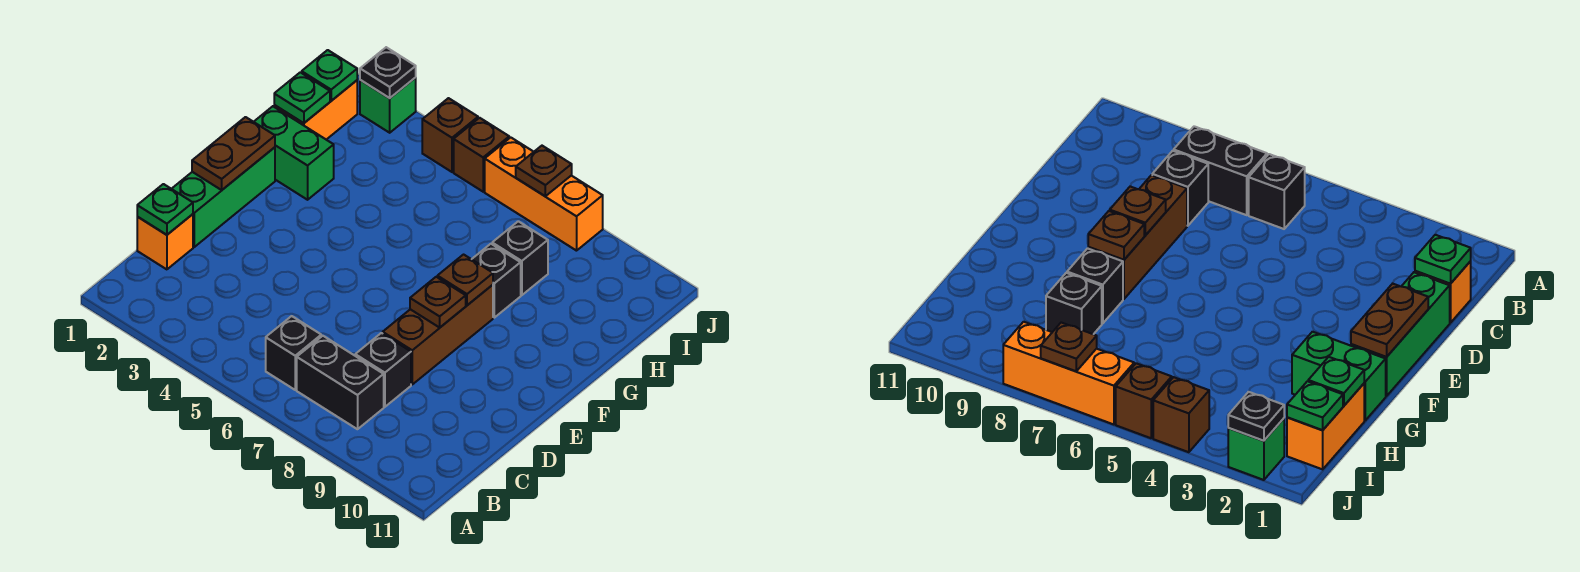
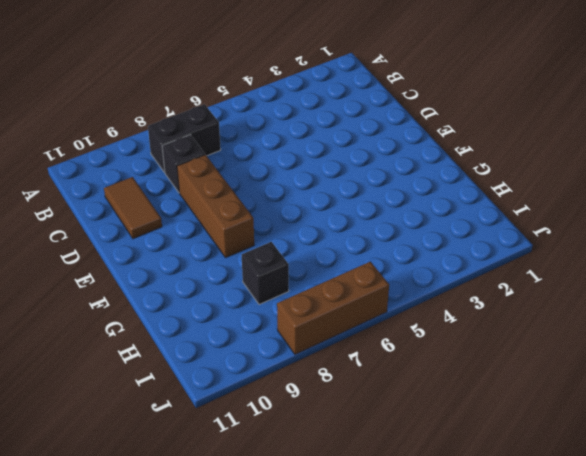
brown 1x2 tile [104,177,162,239] -> none
brown 1x3 brick [277,262,389,354] -> orange 1x3 brick [485,137,603,251]
none -> black 1x1 brick [266,316,321,390]
none -> orange 1x1 brick [137,214,193,269]
none -> green 1x3 brick [172,147,275,247]

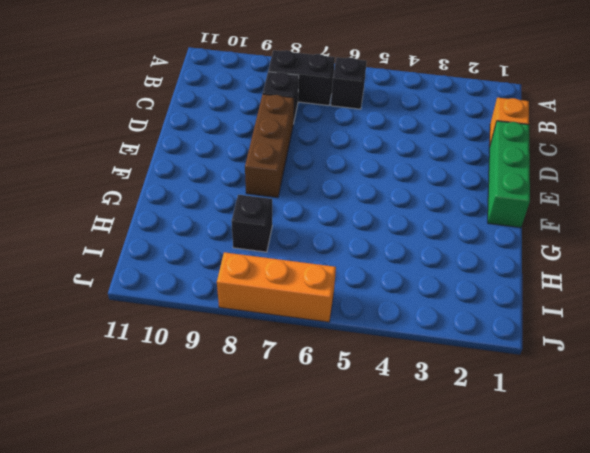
none -> green 1x2 brick [254,106,334,200]
none -> black 1x1 brick [472,244,521,318]
none -> orange 1x2 brick [274,80,357,140]

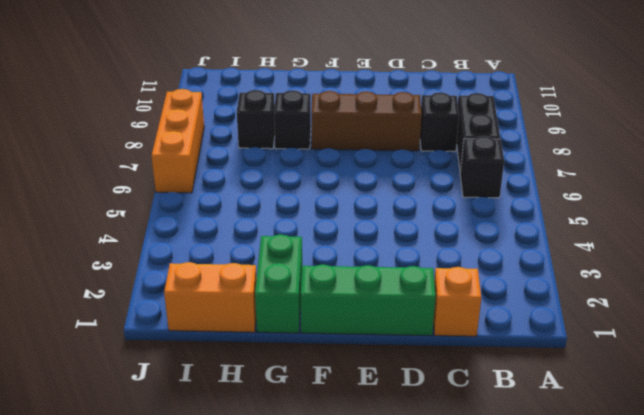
none -> green 1x1 brick [360,78,416,133]
none -> brown 1x1 brick [422,98,478,172]
none -> brown 1x1 brick [454,118,509,192]

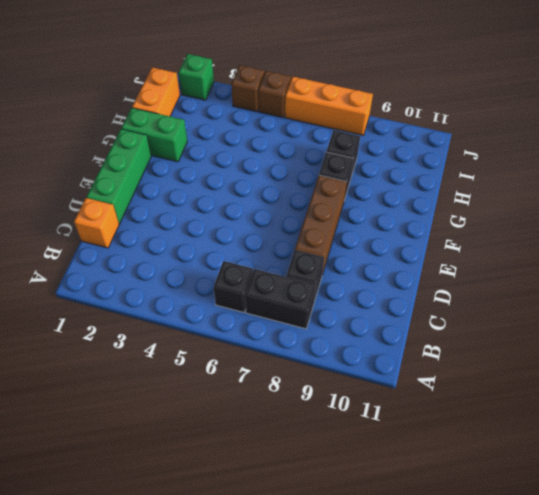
none -> green 1x1 plate [137,184,193,235]
none -> brown 1x2 plate [192,117,275,190]
none -> brown 1x1 plate [410,277,466,327]

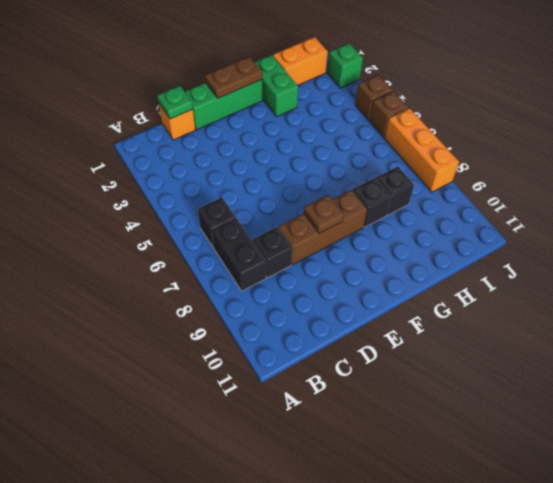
none -> brown 1x1 plate [437,255,493,305]
none -> green 1x1 plate [274,72,330,123]
none -> green 1x1 plate [302,50,357,101]

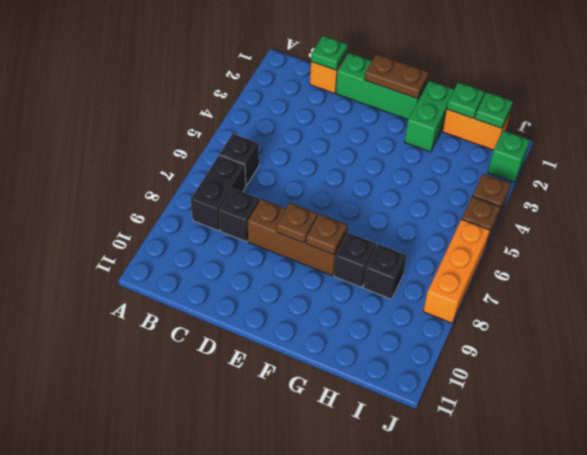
none -> black 1x1 plate [360,47,416,98]
none -> brown 1x1 plate [516,146,572,196]

